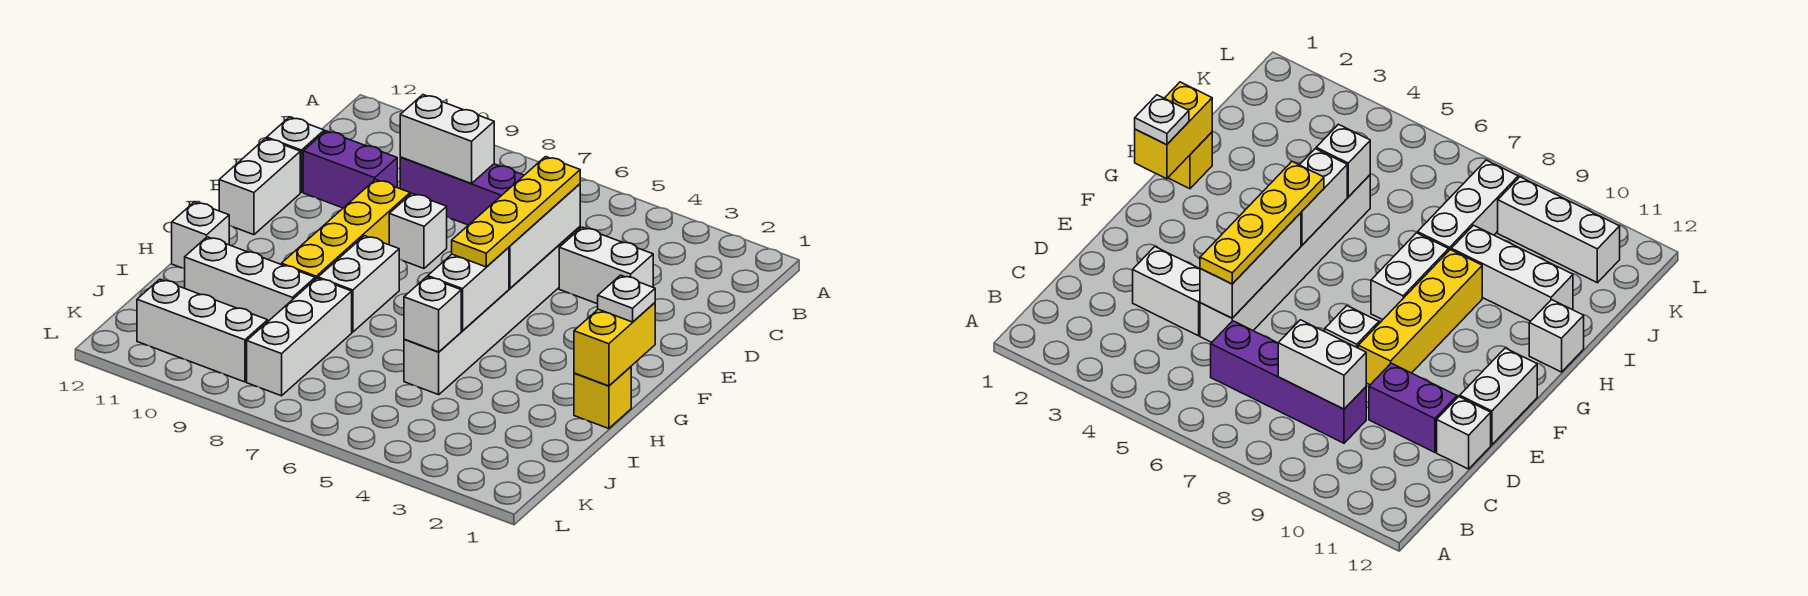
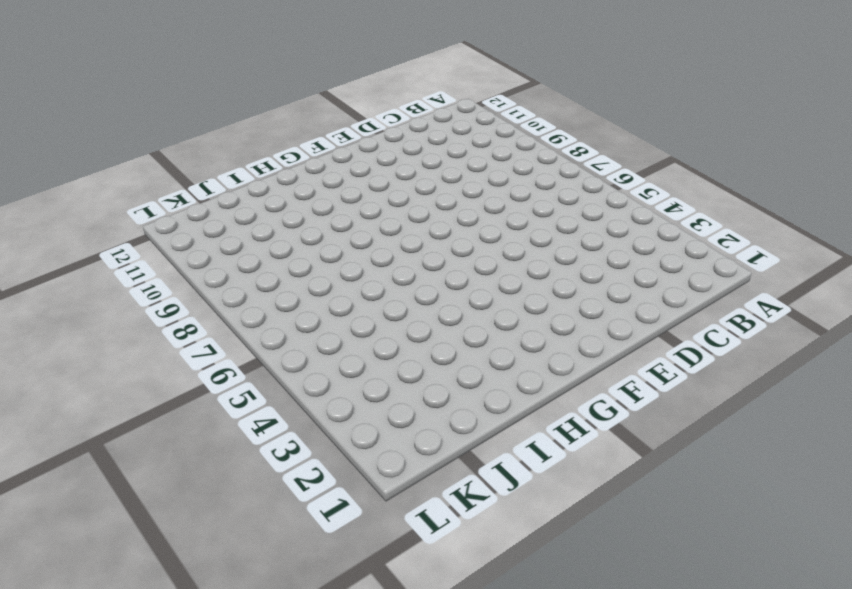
none -> purple 1x4 brick [400,157,524,225]
none -> white 1x2 brick [559,227,653,304]
none -> white 1x6 brick [404,227,580,395]

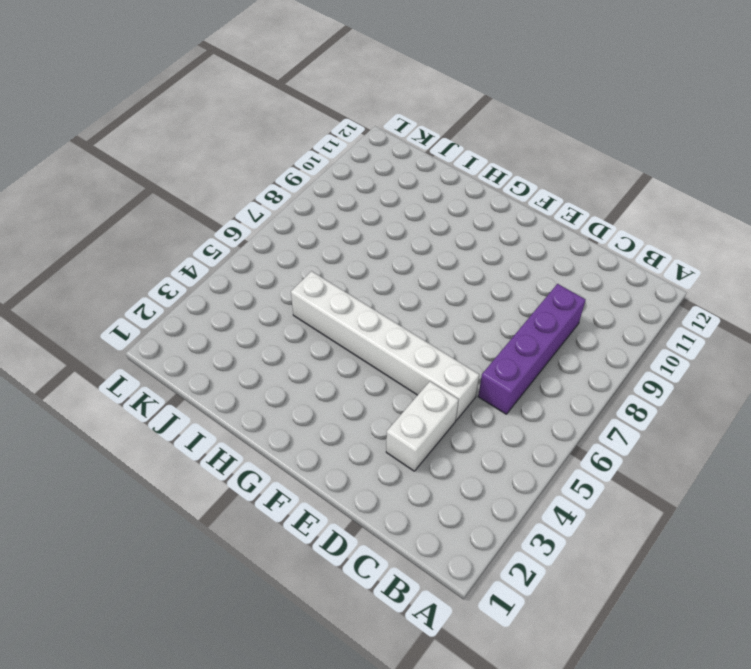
none -> purple 1x2 brick [303,131,397,208]
none -> white 1x1 brick [267,117,324,192]
none -> white 1x1 brick [389,193,447,269]

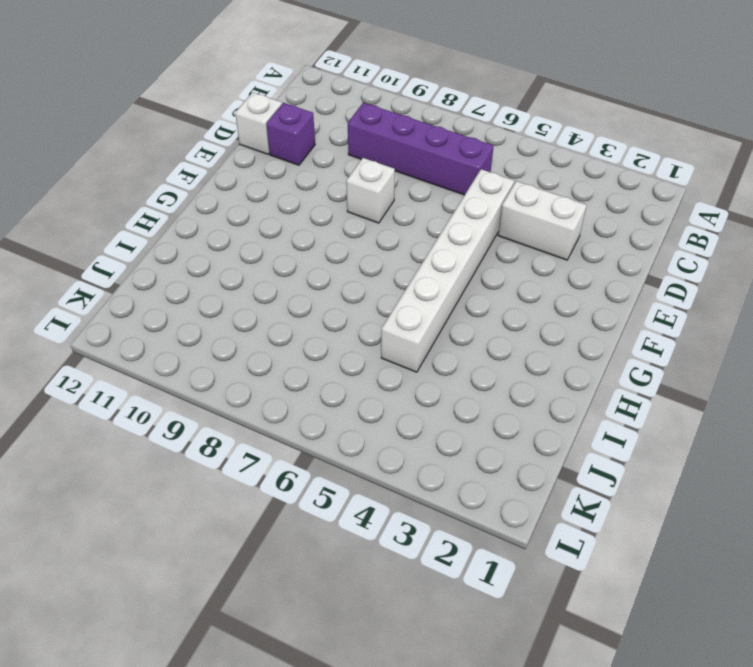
purple 1x1 brick [266,103,315,165] -> purple 1x2 brick [303,131,397,208]
none -> yellow 1x4 brick [281,180,410,279]
none -> white 1x2 brick [219,138,300,235]
none -> white 1x2 brick [318,236,399,332]

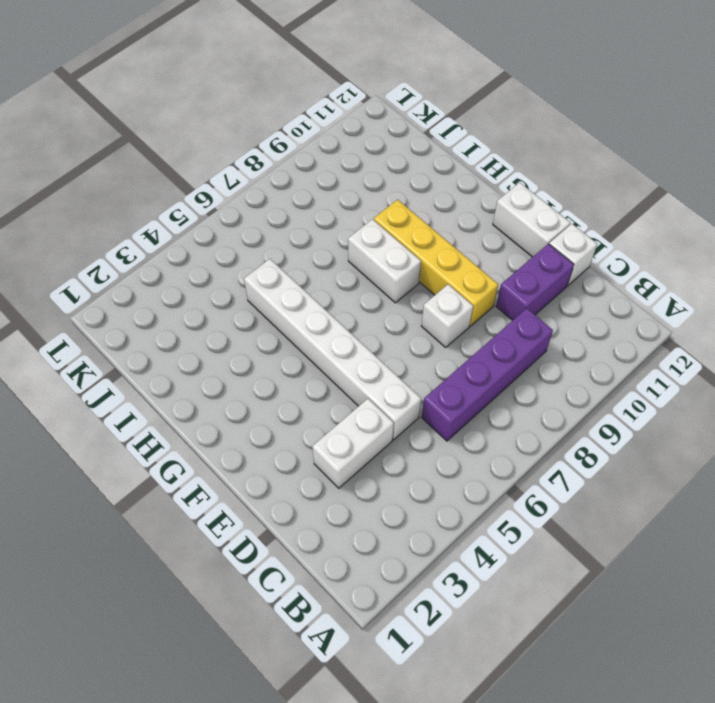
none -> yellow 1x1 brick [574,367,631,429]
none -> white 1x1 brick [172,202,229,269]
none -> white 1x3 brick [247,278,352,396]

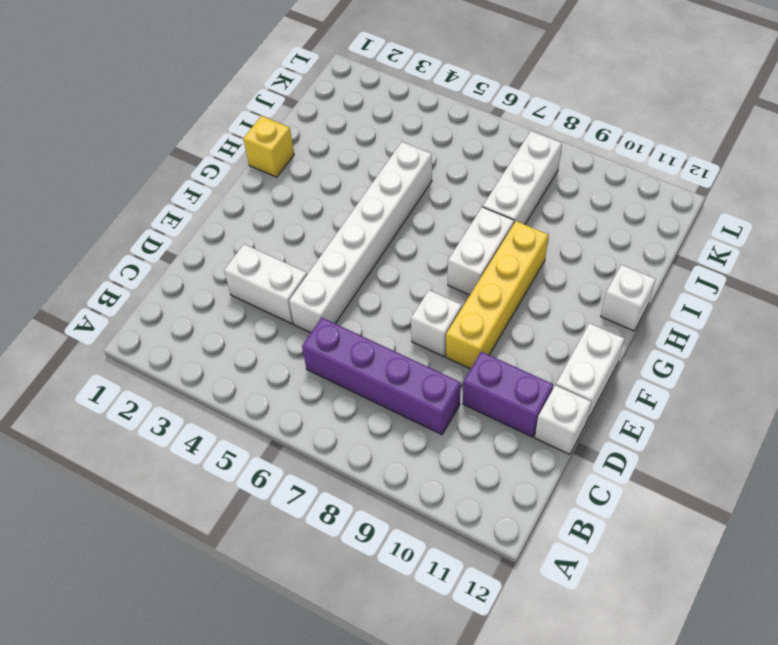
none -> white 1x3 brick [185,237,315,321]
none -> white 1x3 brick [137,279,268,382]
none -> white 1x2 brick [400,95,494,184]

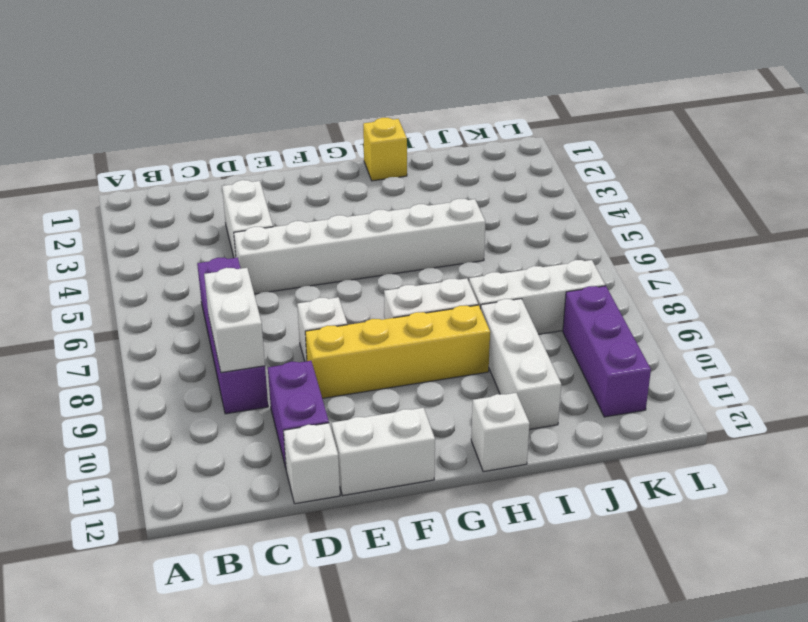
purple 1x3 brick [563,286,651,417] -> white 1x3 brick [137,279,268,382]
none -> white 1x3 brick [509,184,580,288]
none -> yellow 1x2 brick [574,303,655,386]
none -> white 1x2 brick [428,247,509,331]

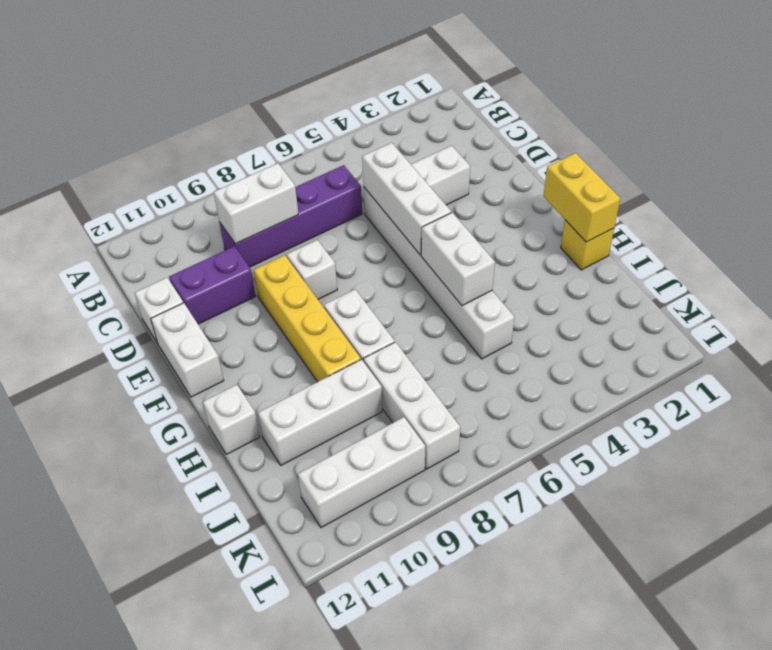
none -> white 1x1 brick [404,277,461,352]
none -> yellow 1x4 plate [452,157,580,267]
none -> white 1x1 plate [598,275,655,322]

